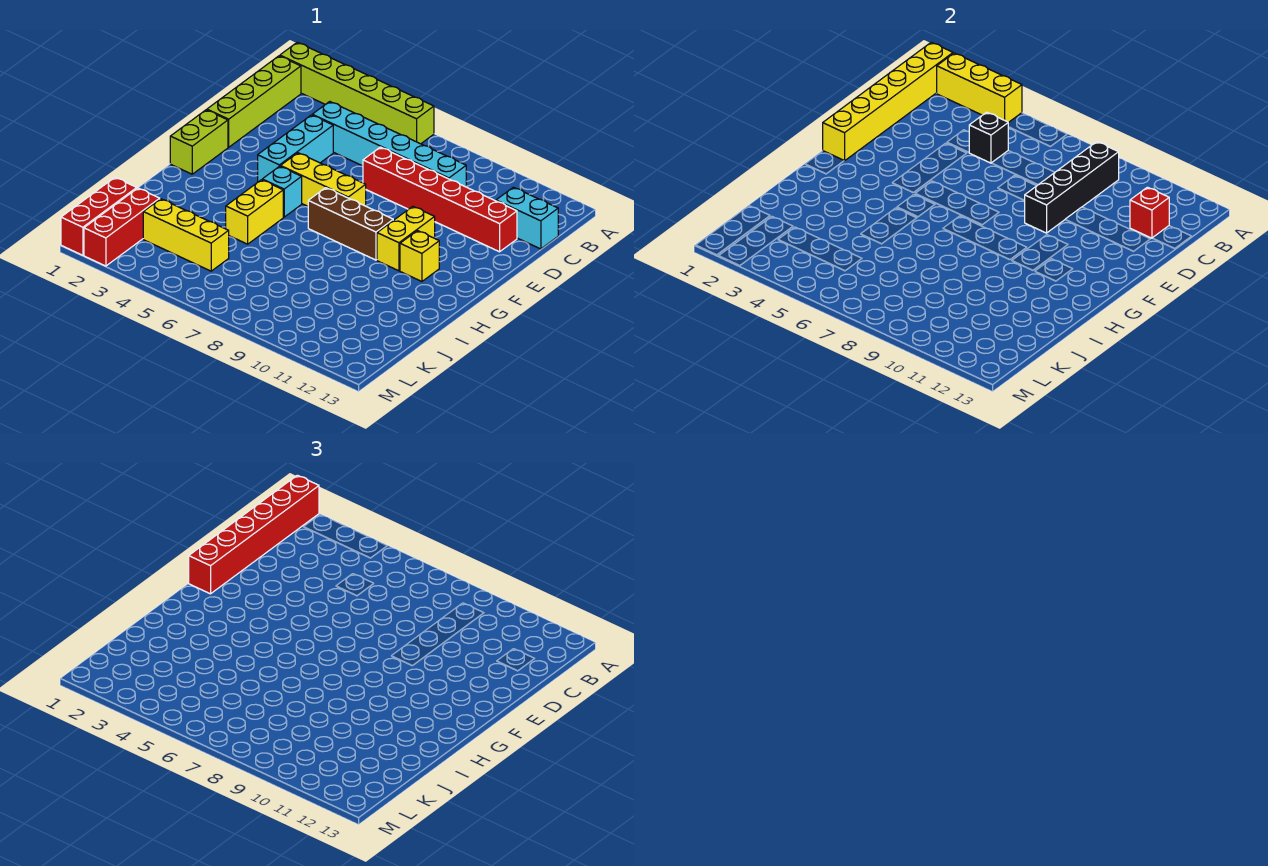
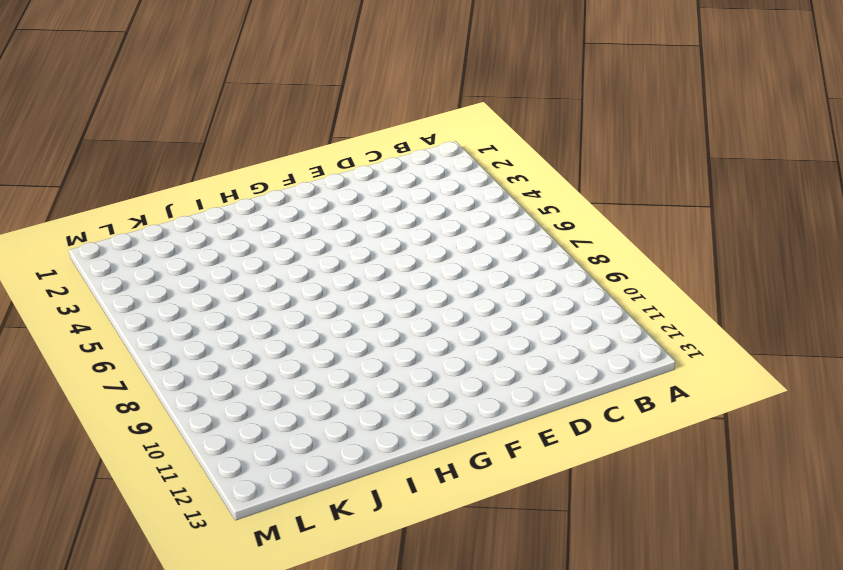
none -> lime 1x6 brick [280,42,434,144]
none -> lime 1x4 brick [207,56,301,147]
none -> cyan 1x6 brick [312,102,466,187]

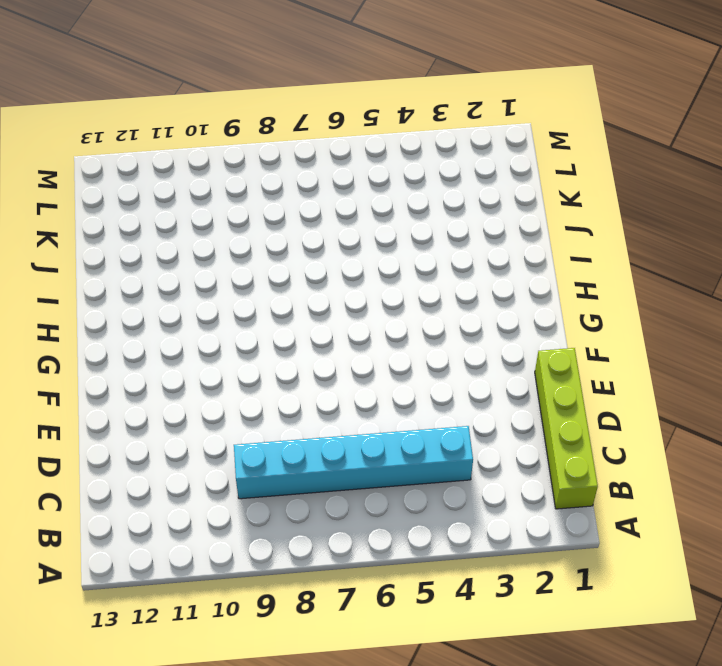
none -> lime 1x6 brick [280,42,434,144]
none -> cyan 1x2 brick [496,187,558,249]
none -> cyan 1x3 brick [258,115,333,182]

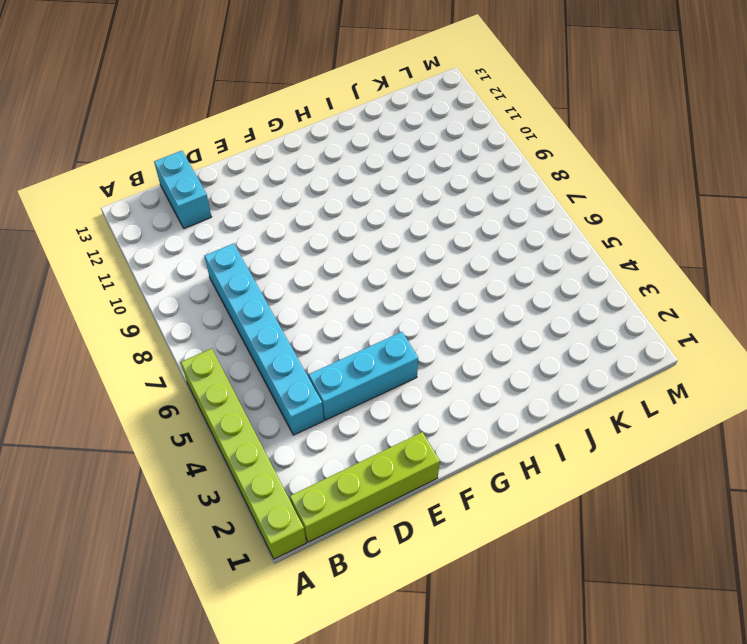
none -> red 1x6 brick [363,147,517,252]
none -> lime 1x2 brick [170,110,228,174]
none -> yellow 1x3 brick [281,153,366,206]

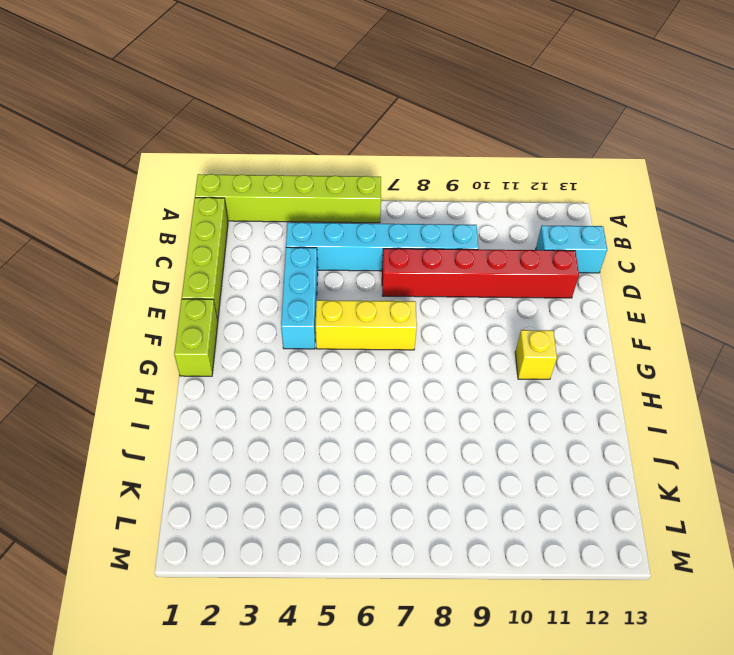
none -> yellow 1x2 brick [377,206,435,271]
none -> cyan 1x1 brick [262,166,302,217]
none -> brown 1x3 brick [308,188,393,260]

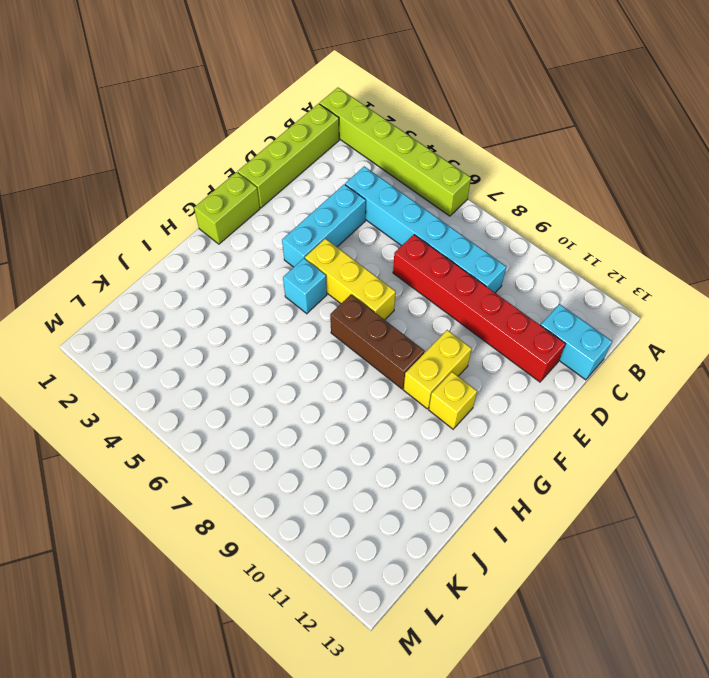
none -> yellow 1x2 brick [226,180,283,244]
none -> red 1x3 brick [61,178,137,255]
none -> red 1x3 brick [84,188,160,266]

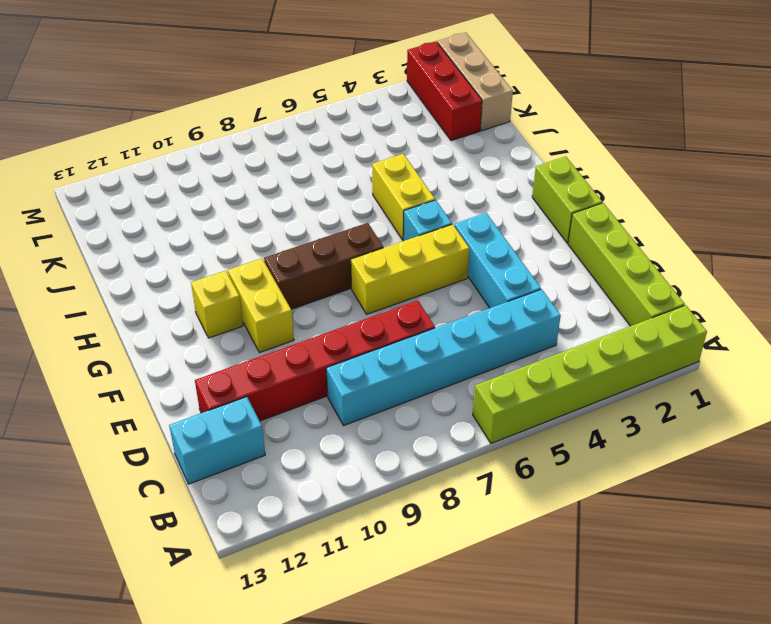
tan 1x3 brick [437,32,513,131] -> red 1x3 brick [61,178,137,255]
none -> yellow 1x3 brick [143,199,229,271]
none -> yellow 1x6 brick [823,42,953,161]
none -> yellow 1x3 brick [937,53,1022,123]

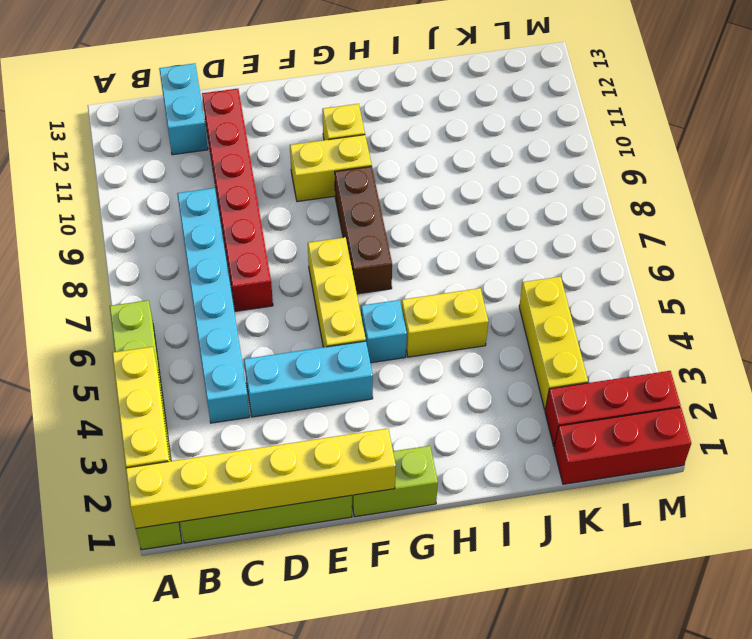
none -> black 1x4 brick [1024,142,1119,233]
none -> black 1x1 brick [969,112,1008,163]
none -> red 1x1 brick [1130,187,1169,238]

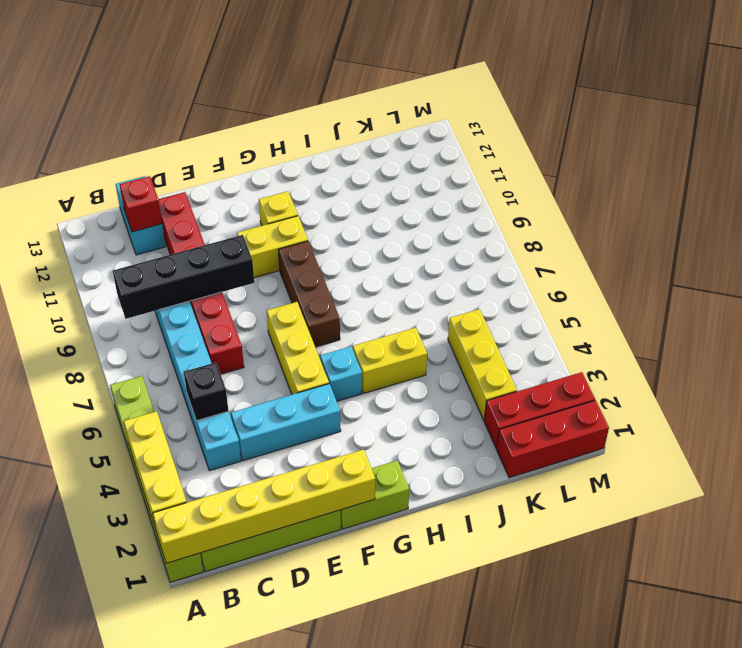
none -> red 1x6 brick [189,475,319,594]

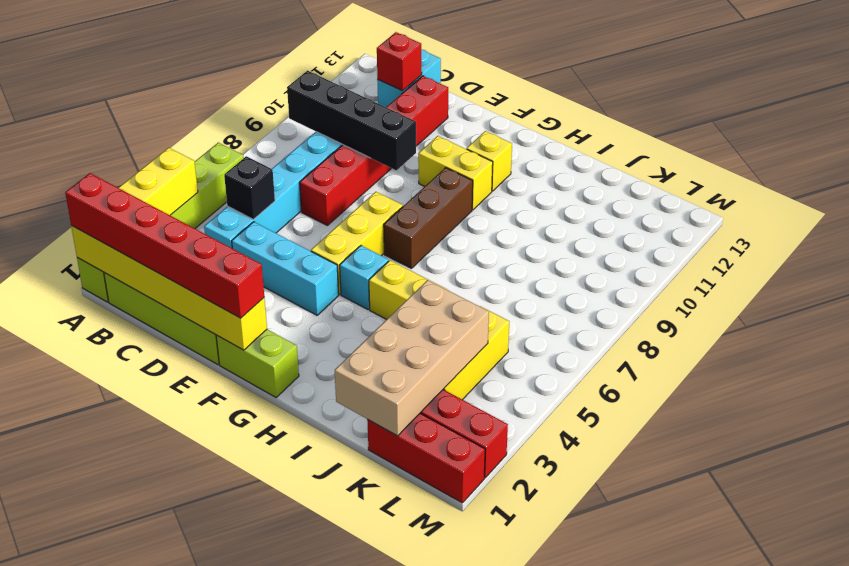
tan 2x4 brick [335,280,489,436] -> none

